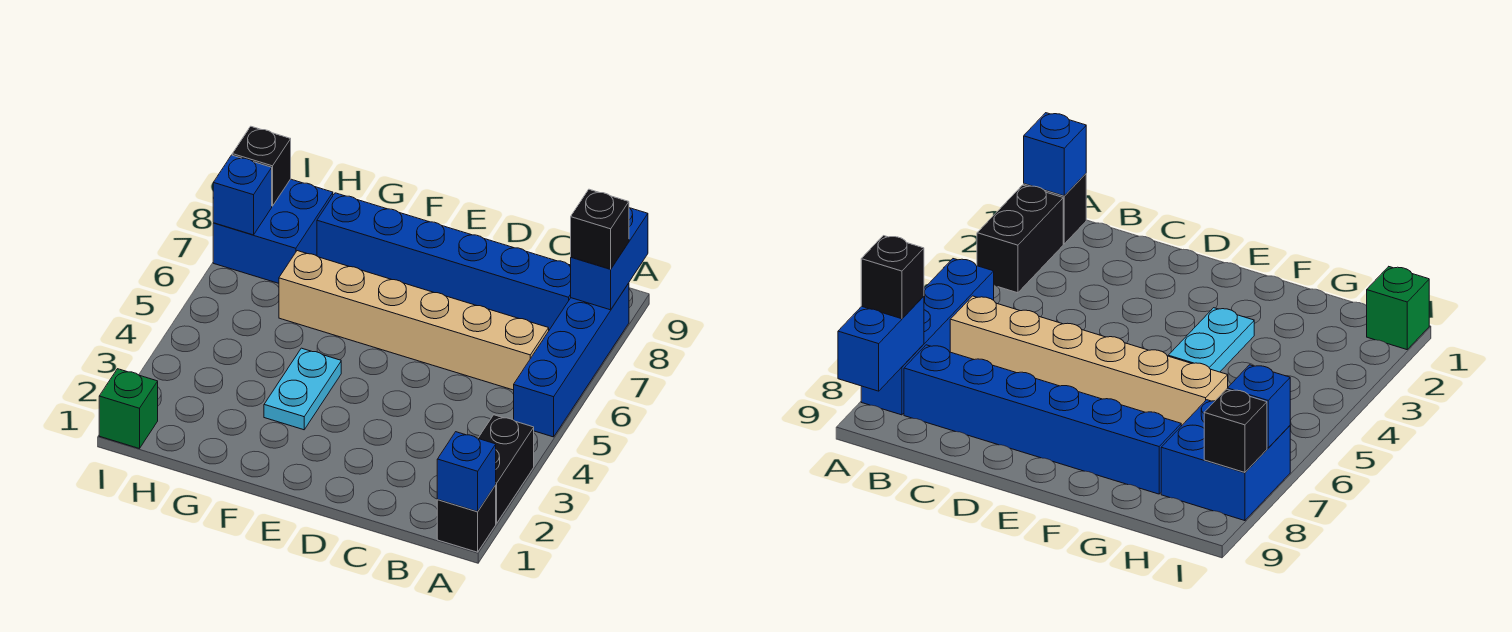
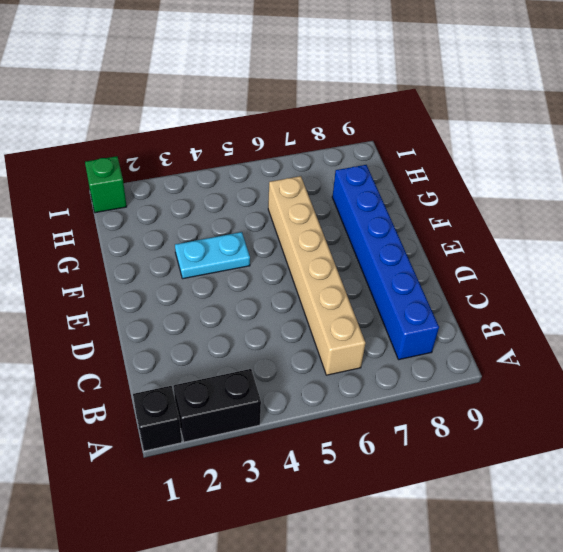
none -> blue 1x4 brick [514,283,629,437]
none -> blue 2x2 brick [213,179,333,283]
none -> blue 1x1 brick [437,432,496,512]

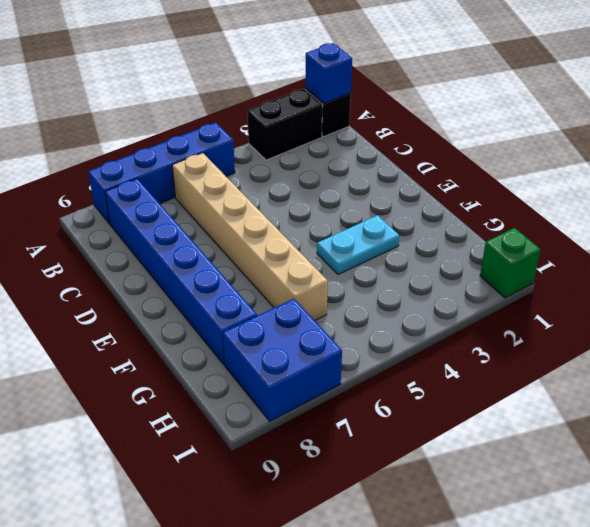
none -> blue 1x2 brick [571,208,648,310]
none -> blue 1x1 brick [213,155,272,235]
none -> black 1x1 brick [232,126,291,206]

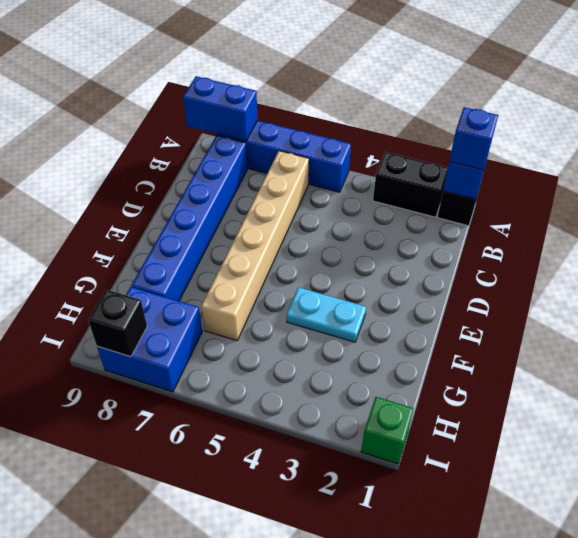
blue 1x1 brick [449,107,498,170] -> blue 1x1 brick moved to [213,155,272,235]
none -> black 1x1 brick [571,189,629,269]

